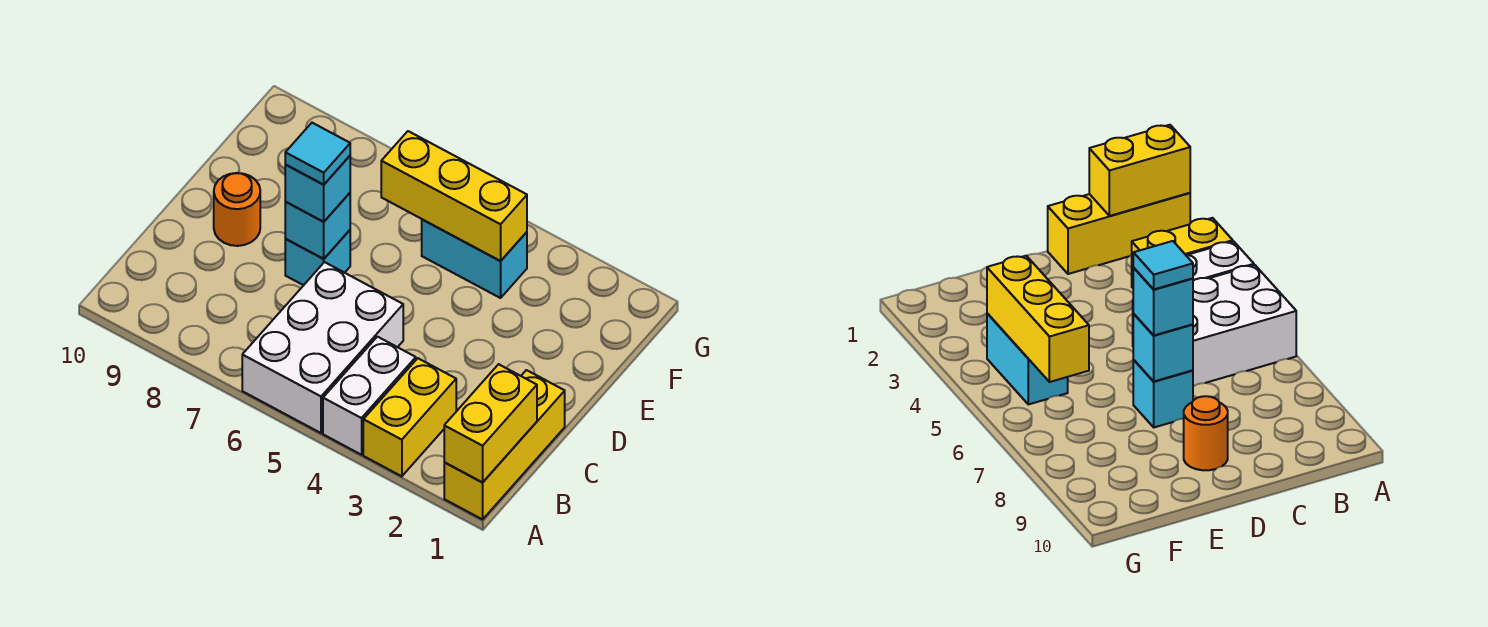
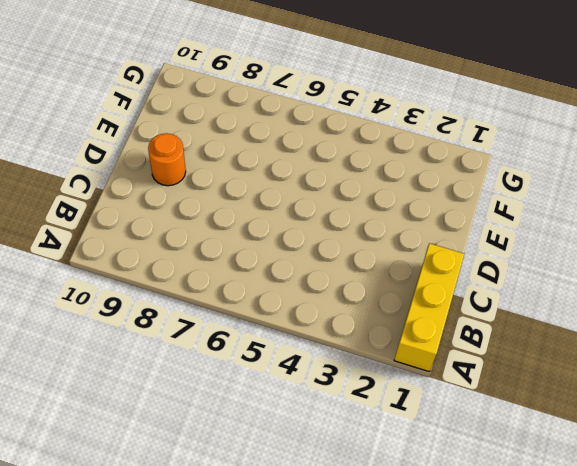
none -> yellow 1x2 brick [363,358,456,476]
none -> white 1x2 brick [323,337,416,455]
none -> white 2x3 brick [242,262,403,433]

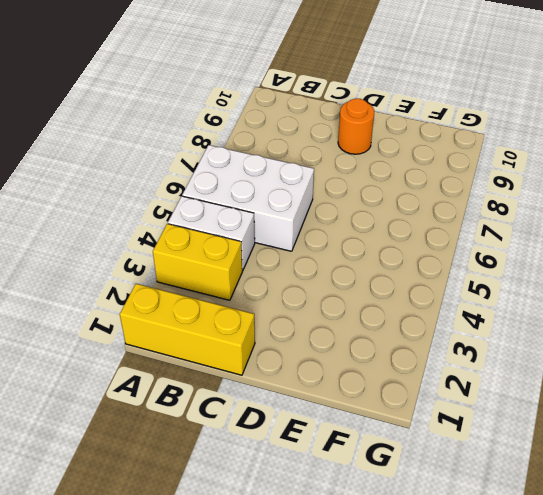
none -> cyan 1x1 brick [285,230,350,285]
none -> cyan 1x2 brick [422,220,527,298]
none -> yellow 1x2 brick [444,364,537,483]

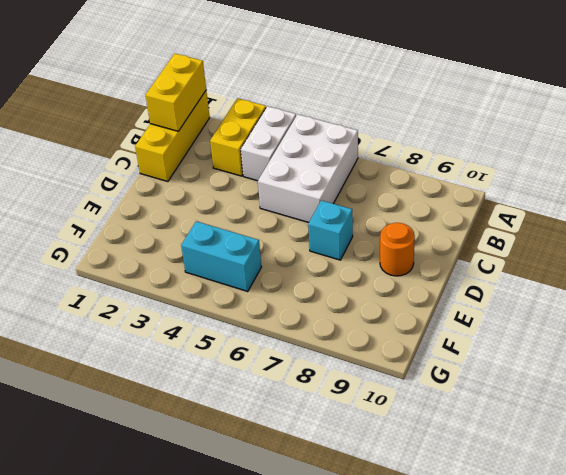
none -> cyan 1x1 brick [285,193,350,259]
none -> yellow 1x3 brick [381,131,527,261]
none -> cyan 1x1 brick [285,156,350,222]

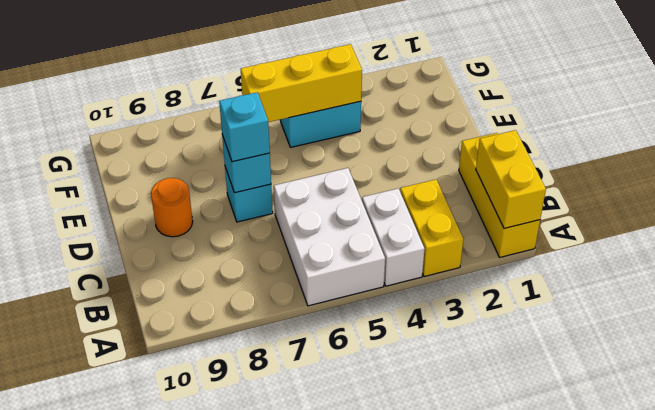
none -> cyan 1x1 tile [285,123,350,184]

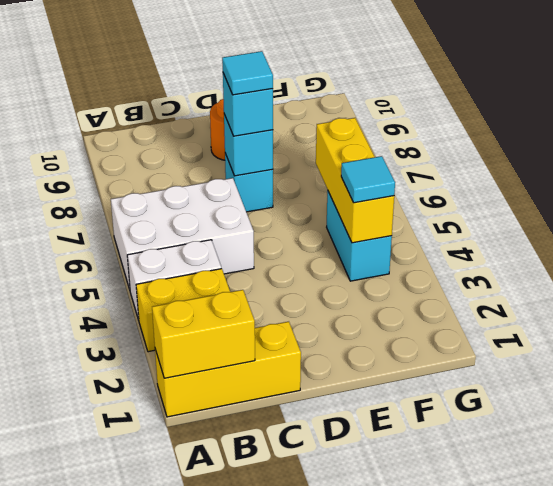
cyan 1x1 tile [341,156,395,203] -> none

